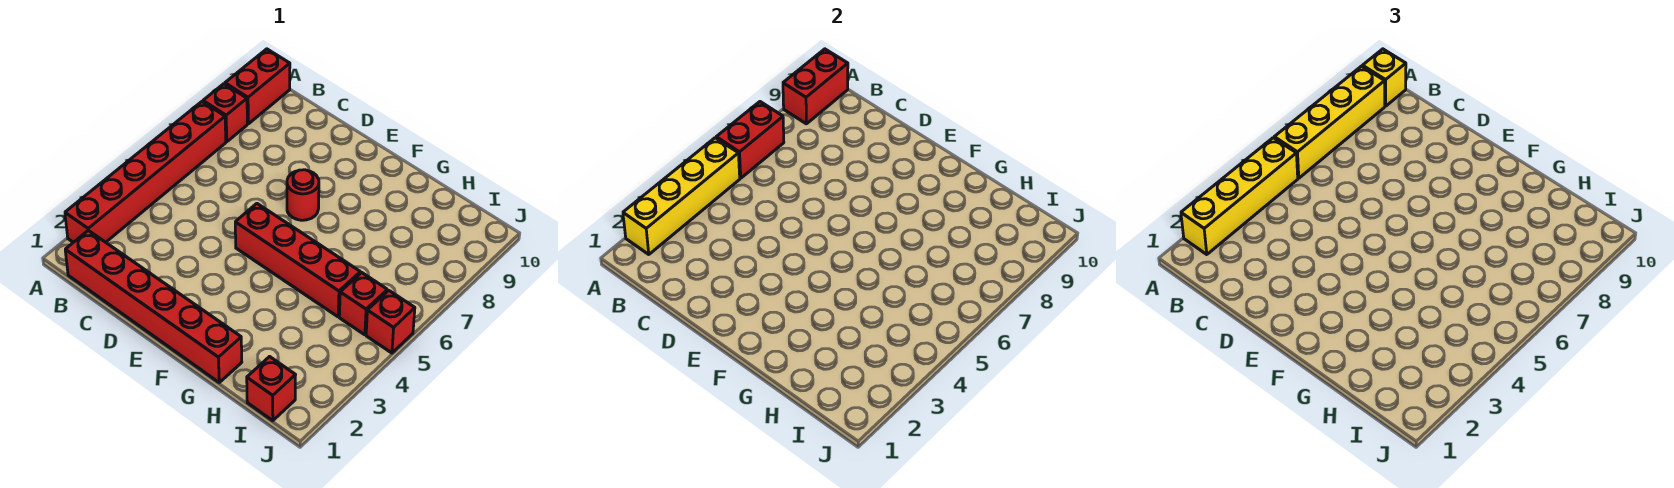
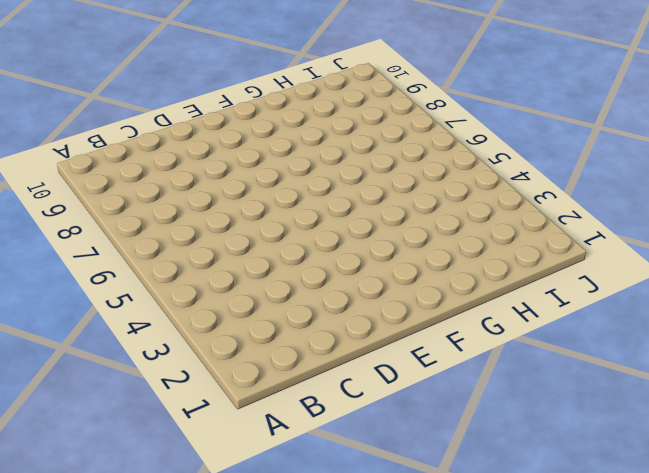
none -> red 1x6 brick [65,102,226,242]
none -> red 1x1 brick [203,84,247,142]
none -> red 1x2 brick [225,49,290,124]

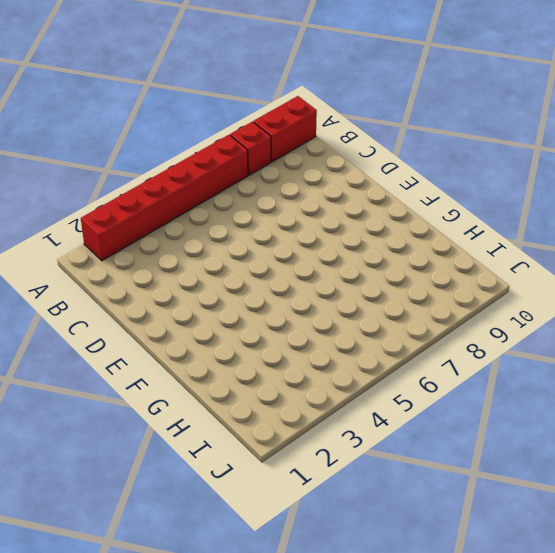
none -> red 1x6 brick [65,230,242,382]
none -> red 1x4 brick [235,204,360,317]
none -> red 1x1 round brick [287,170,319,220]

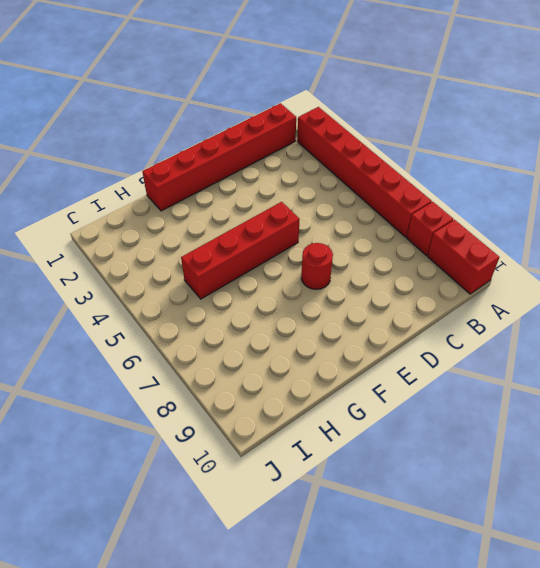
none -> red 1x1 brick [247,357,295,421]
none -> red 1x1 brick [339,273,387,335]
none -> red 1x1 brick [366,291,415,353]

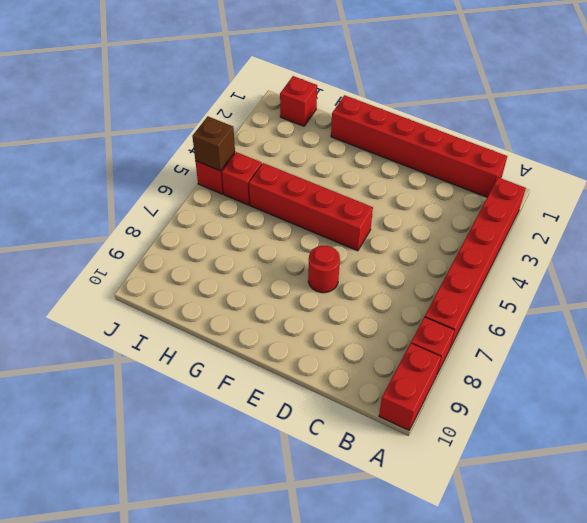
brown 1x1 brick [192,117,235,171] -> none
none -> yellow 1x4 brick [623,138,740,254]
none -> red 1x2 brick [716,102,784,178]
none -> red 1x2 brick [783,49,848,124]

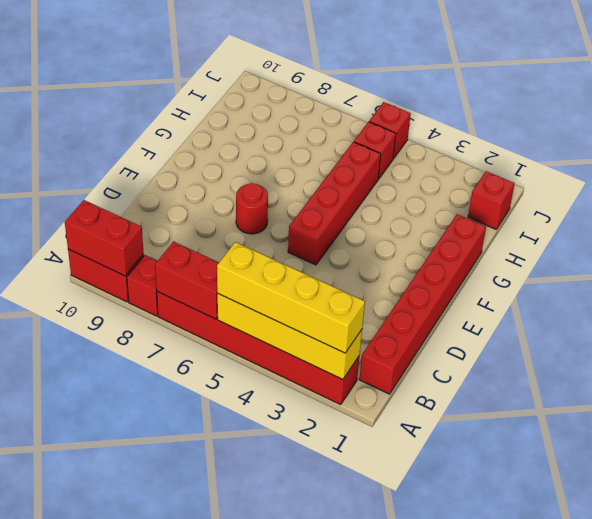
none -> yellow 1x4 brick [1274,66,1385,178]
none -> yellow 1x1 brick [1363,49,1406,106]

